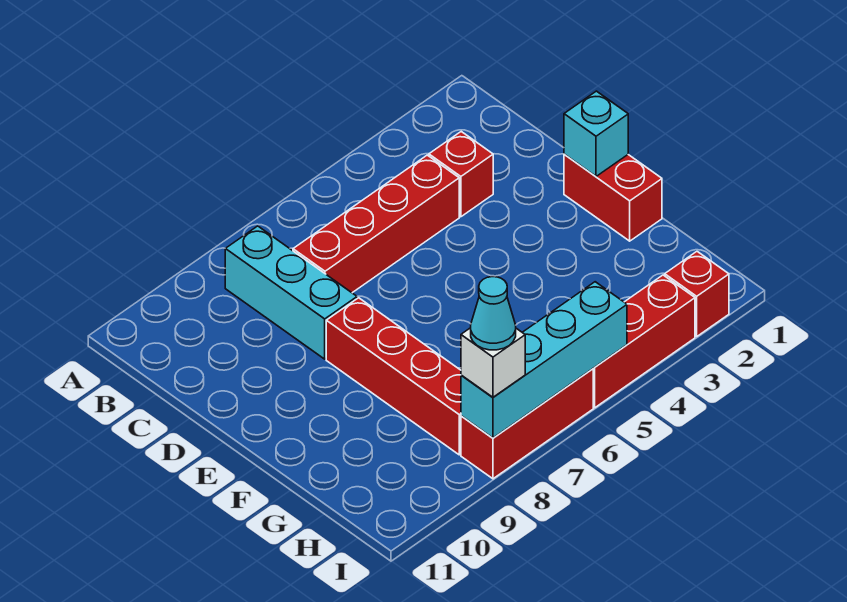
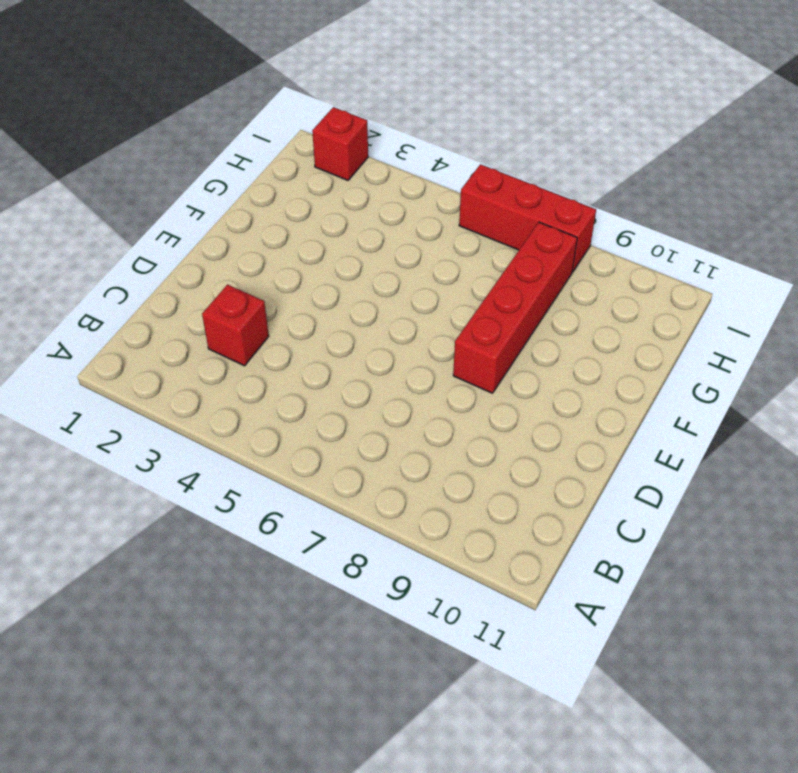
none -> cyan 1x3 brick [225,226,357,359]
none -> red 1x4 brick [293,155,459,293]
none -> red 1x2 brick [564,154,662,241]

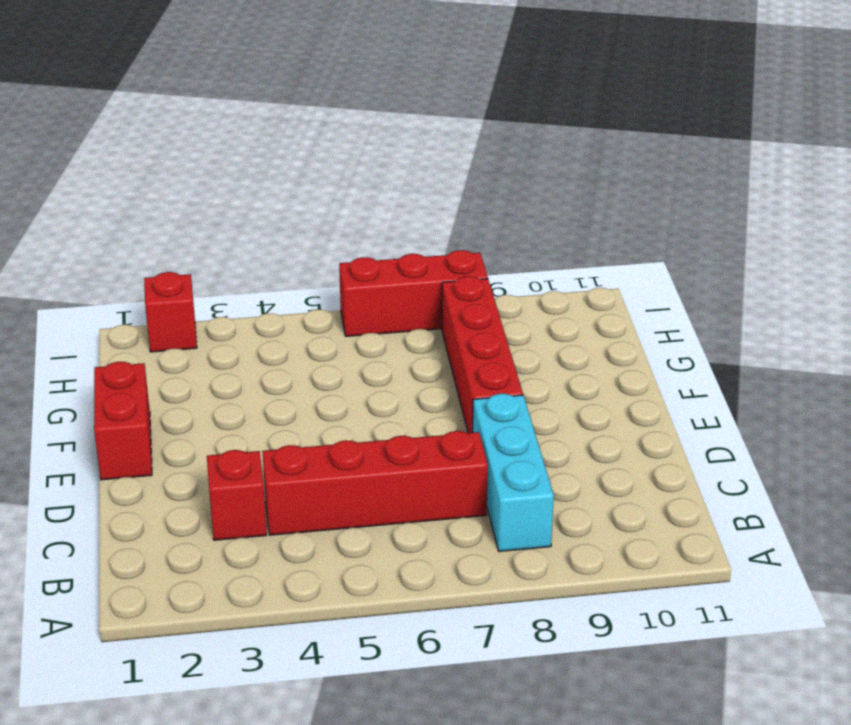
none -> red 1x3 brick [593,275,695,408]
none -> cyan 1x1 brick [564,91,628,176]
none -> cyan 1x4 brick [461,282,627,438]

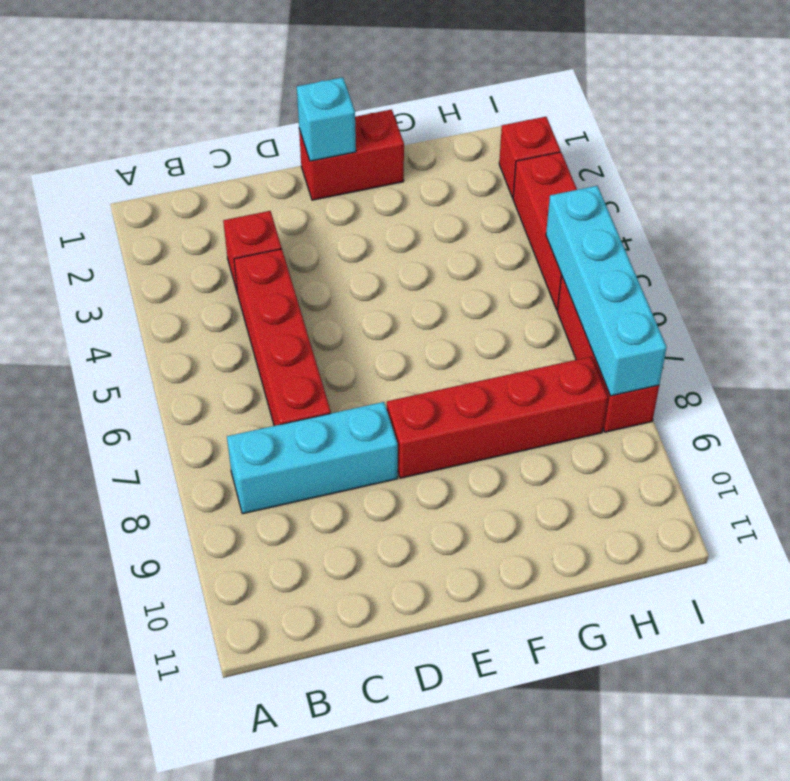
none -> white 1x1 brick [461,328,525,397]
none -> cyan 1x1 cone [471,277,516,350]

